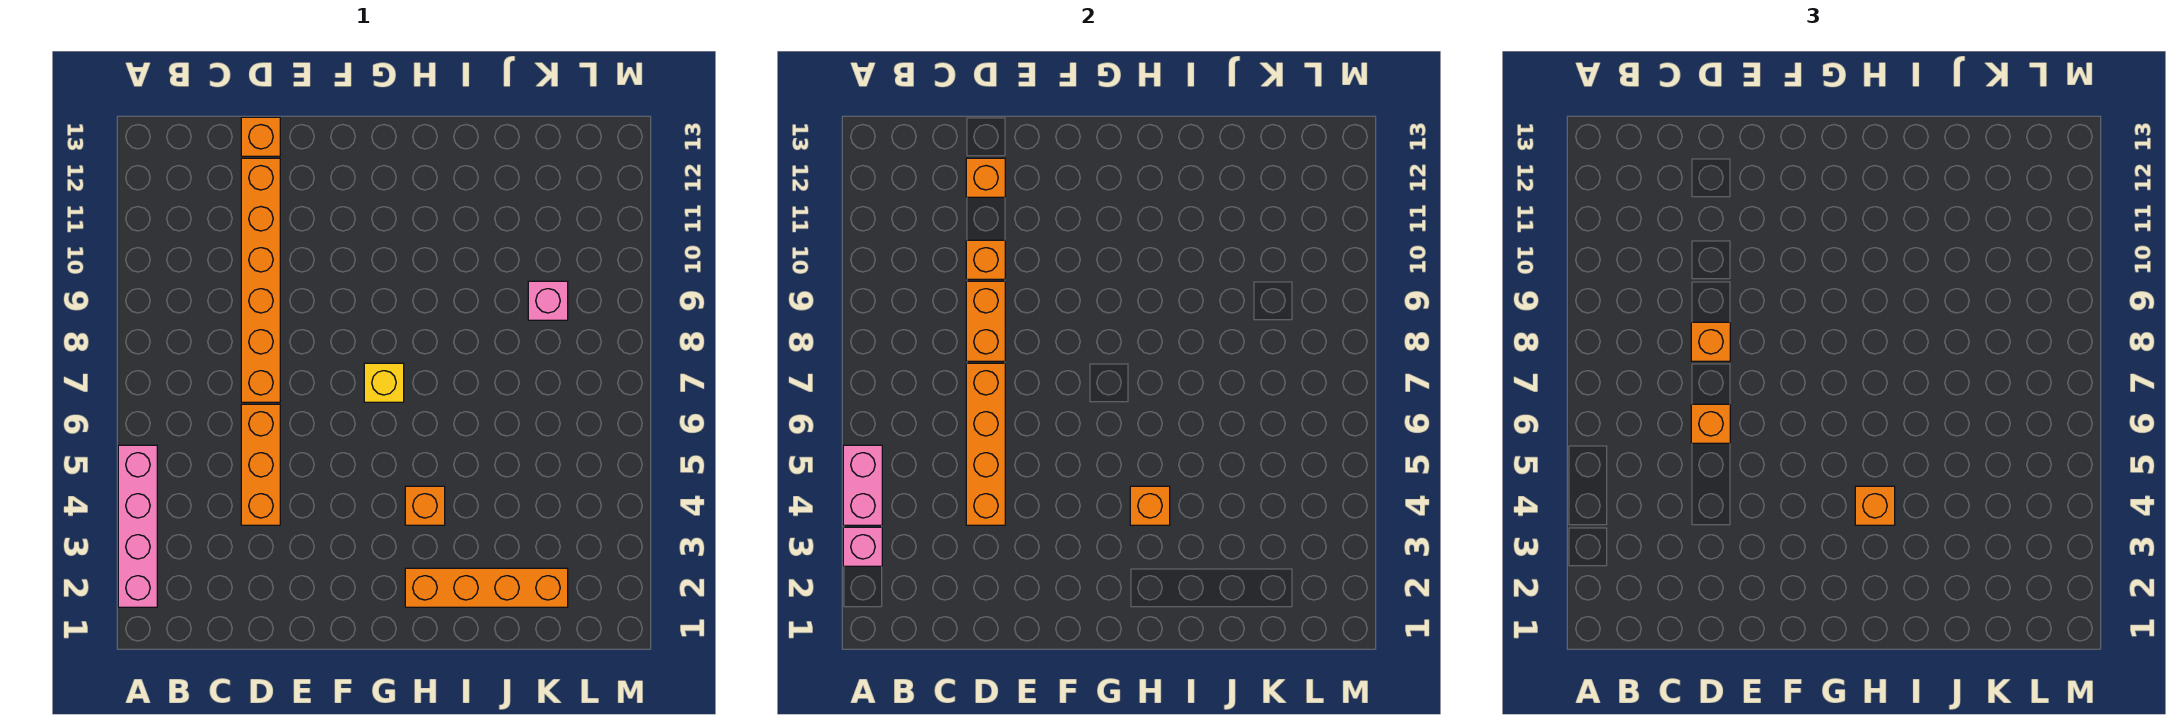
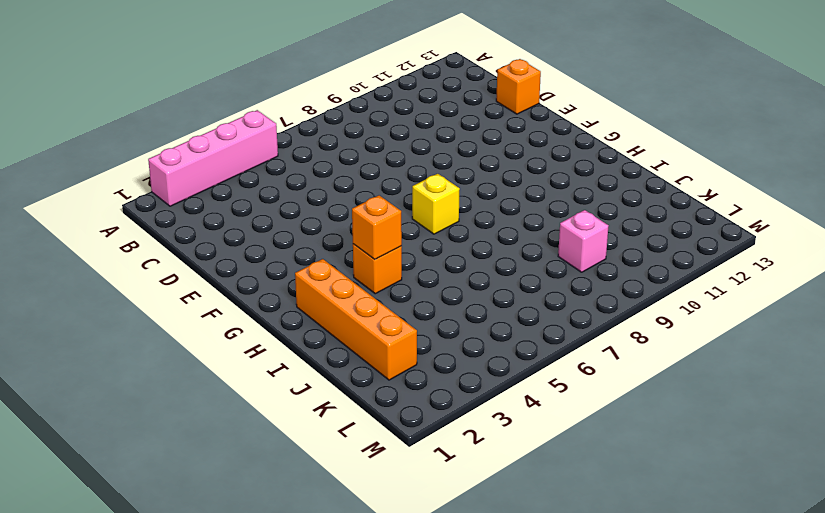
none -> orange 1x3 brick [241,404,280,525]
none -> orange 1x6 brick [241,158,280,402]
none -> pink 1x1 brick [843,527,882,566]

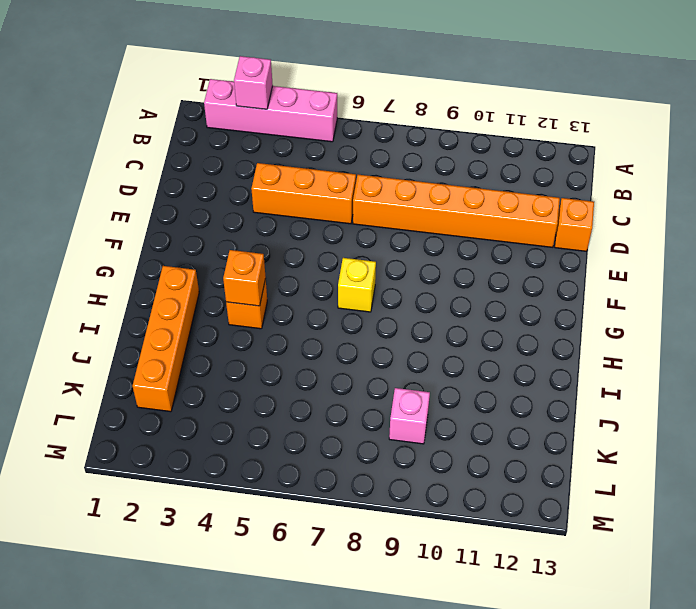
none -> pink 1x2 brick [843,445,882,525]
none -> orange 1x4 brick [966,363,1005,525]
none -> orange 1x2 brick [966,281,1005,361]

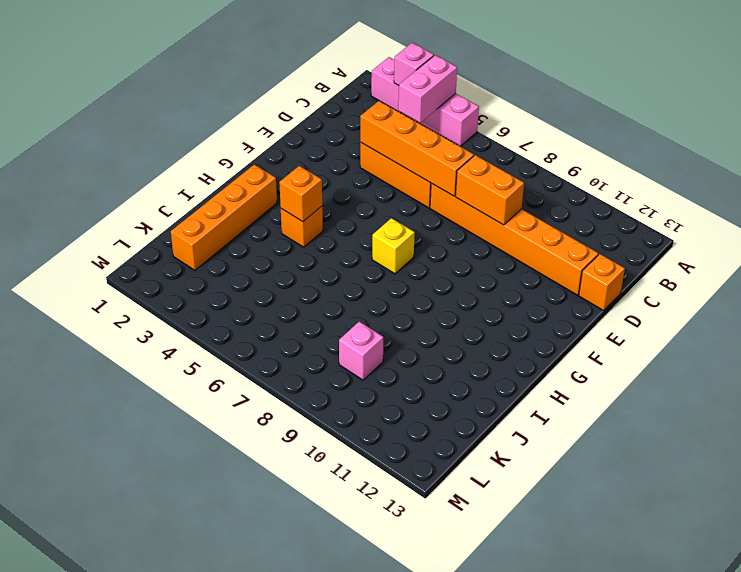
pink 1x2 brick [398,55,457,123] -> pink 1x2 brick turned to [843,445,882,525]
none -> orange 1x1 brick [966,240,1005,279]
none -> orange 1x1 brick [966,158,1005,197]
none -> orange 1x1 brick [1691,404,1730,443]

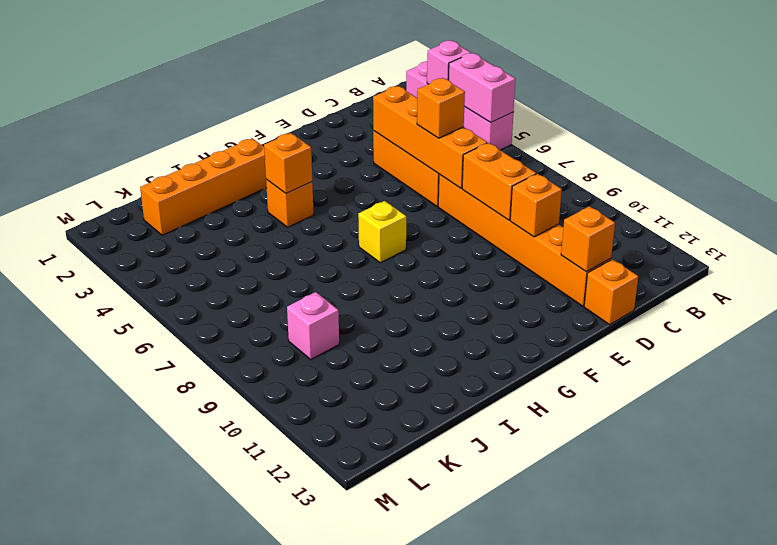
none -> orange 1x1 brick [1691,322,1730,361]
none -> orange 1x1 brick [1855,486,1895,525]

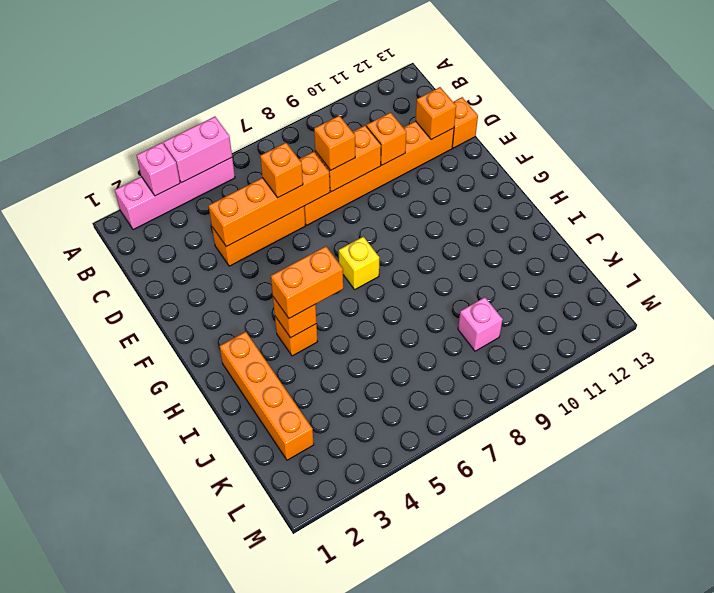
orange 1x2 brick [271,246,343,318] -> orange 1x1 brick [1855,486,1895,525]

